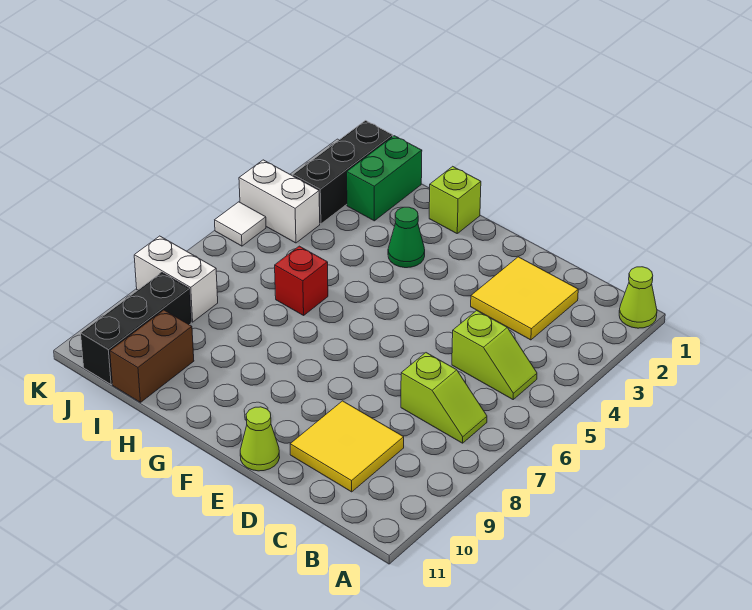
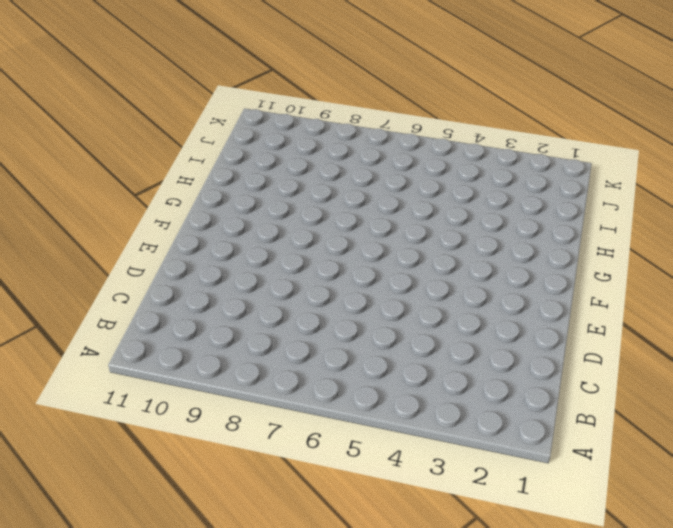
none -> lime 1x1 cone [619,267,657,328]
none -> lime 1x2 slope [452,311,537,399]
none -> lime 1x2 slope [401,353,487,443]

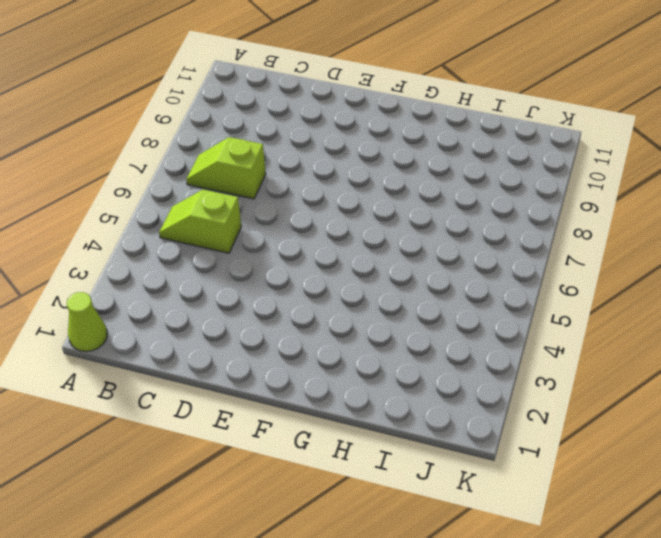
none -> yellow 2x2 tile [471,257,578,340]
none -> yellow 2x2 tile [290,401,404,492]
none -> lime 1x1 cone [240,407,280,471]

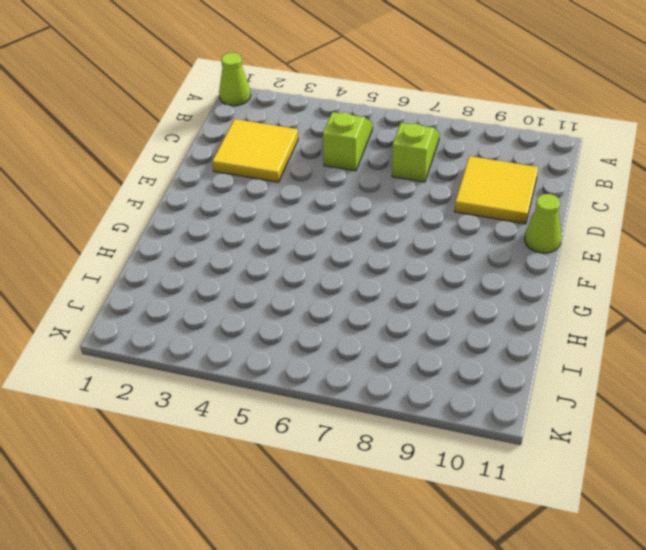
none -> lime 1x1 brick [429,166,481,233]
none -> green 1x1 cone [388,207,425,268]
none -> red 1x1 brick [275,246,328,315]

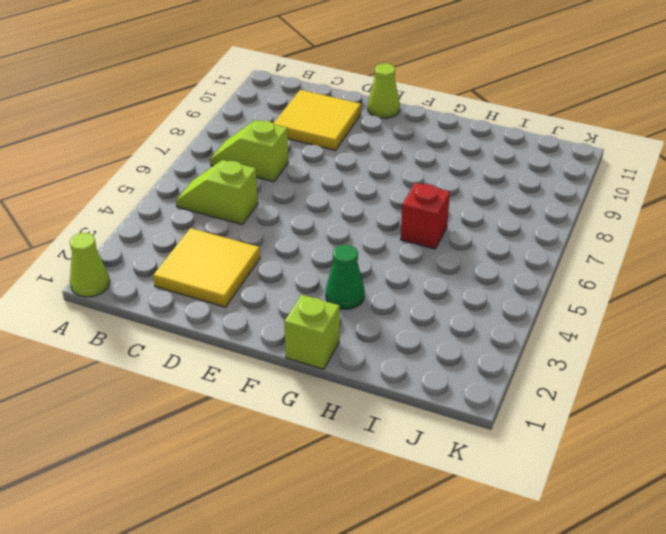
none -> green 1x2 brick [347,136,422,221]
none -> brown 1x2 brick [110,310,194,402]
none -> black 1x3 brick [293,121,393,224]

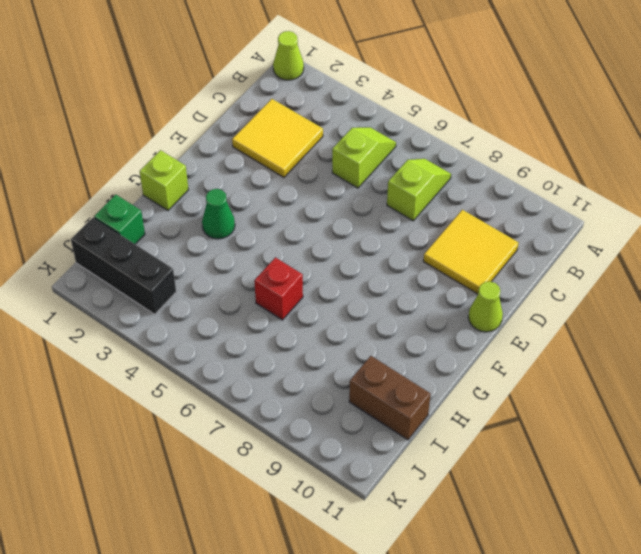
green 1x1 brick [94,195,145,244] -> green 1x2 brick [347,136,422,221]
none -> white 1x2 brick [239,160,320,243]
none -> white 1x2 brick [134,236,218,322]
none -> black 1x3 brick [81,273,191,385]

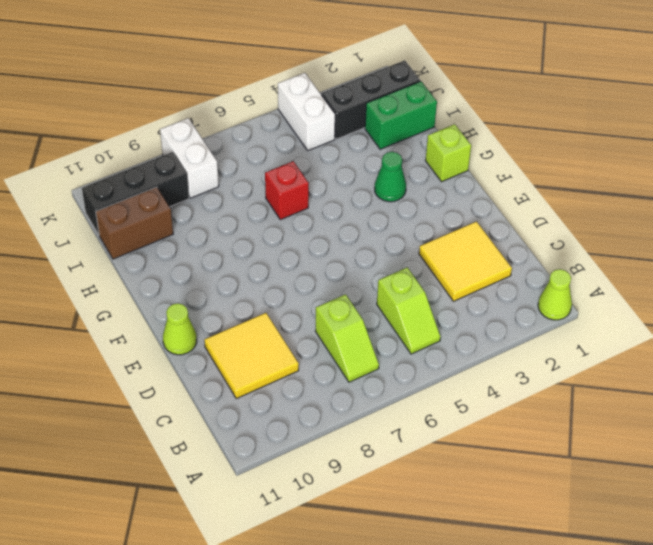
none -> white 1x1 tile [215,202,266,246]

